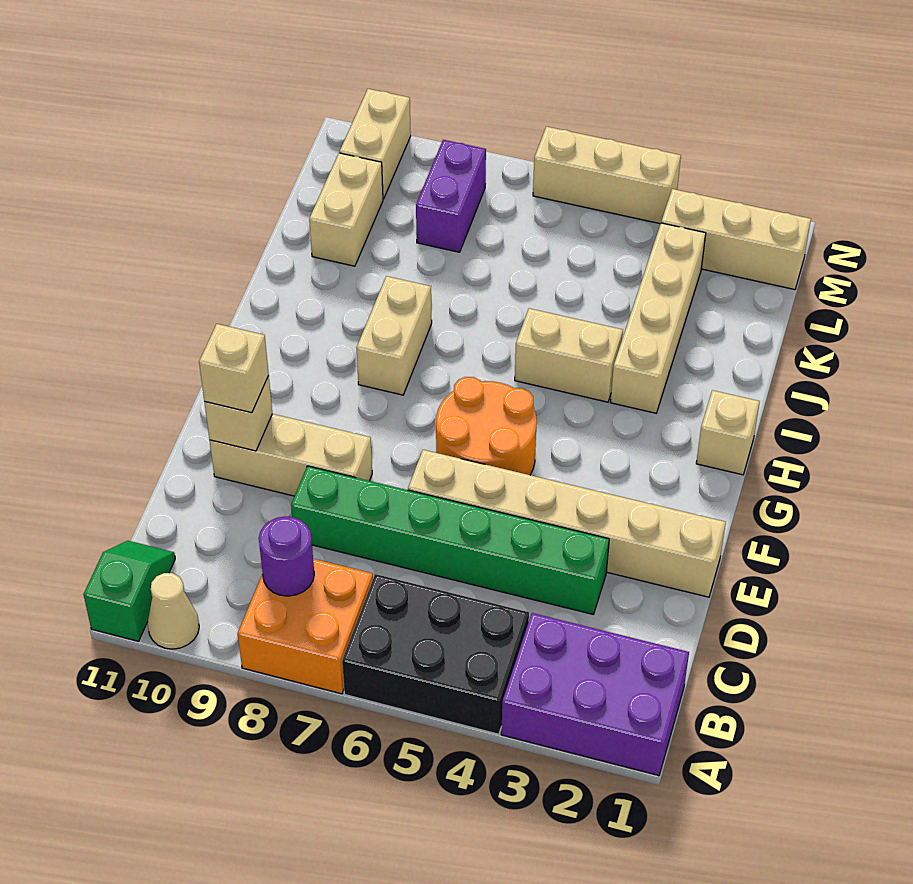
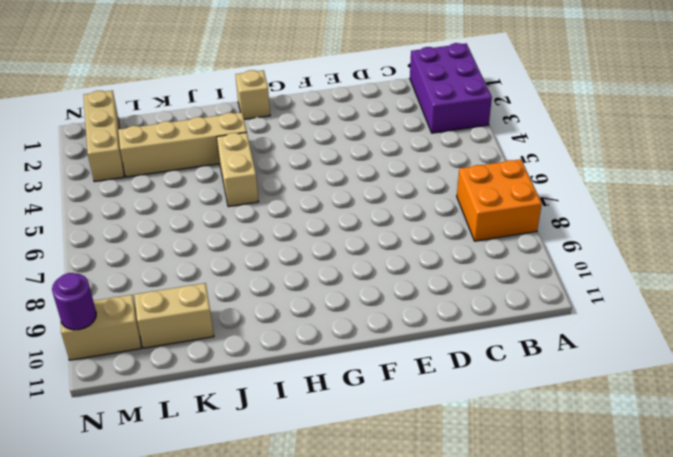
purple 1x1 round brick [52,273,96,330] -> purple 1x1 round brick moved to [259,516,314,596]
none -> black 2x3 brick [342,574,529,734]
none -> tan 1x1 cone [148,573,199,649]
none -> green 1x2 slope [84,541,175,641]

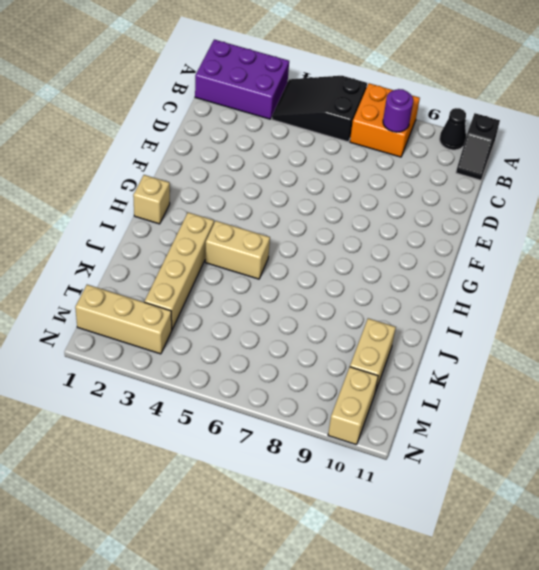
black 2x3 slope [272,76,367,142] -> black 2x3 brick [342,574,529,734]
black 1x1 cone [439,108,466,150] -> tan 1x1 cone [148,573,199,649]
black 1x2 slope [456,113,500,180] -> green 1x2 slope [84,541,175,641]
none -> green 1x6 brick [291,466,609,614]
none -> tan 1x6 brick [408,450,726,597]
none -> tan 1x3 brick [210,414,372,496]

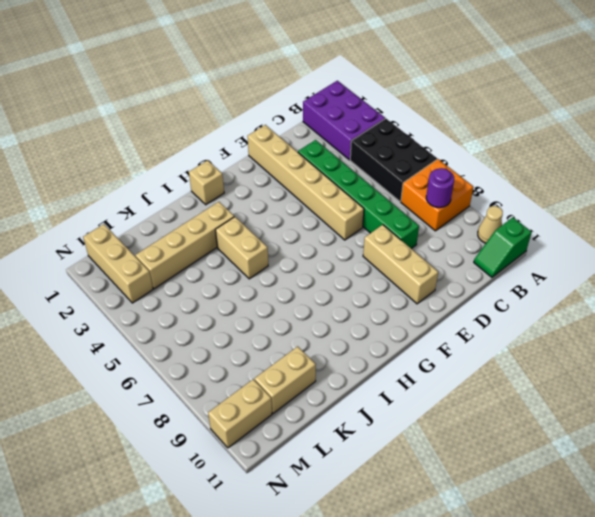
none -> orange 2x2 round brick [436,377,537,475]
none -> tan 1x2 brick [357,276,432,395]
none -> purple 1x2 brick [416,140,486,252]

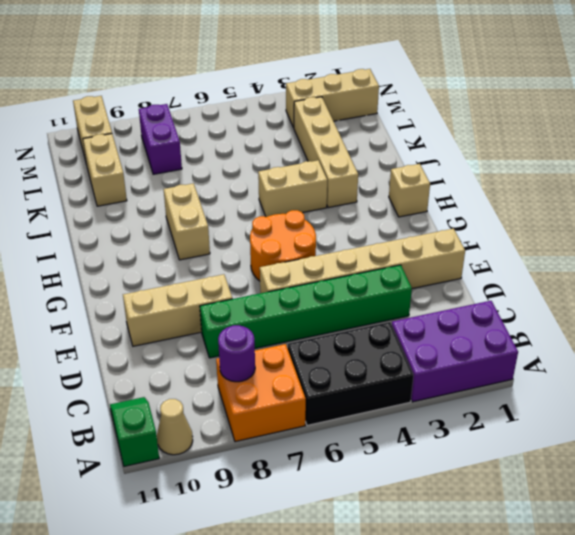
none -> tan 1x3 brick [533,127,681,224]
none -> tan 1x1 brick [204,376,272,451]
none -> tan 1x1 brick [199,324,269,413]

